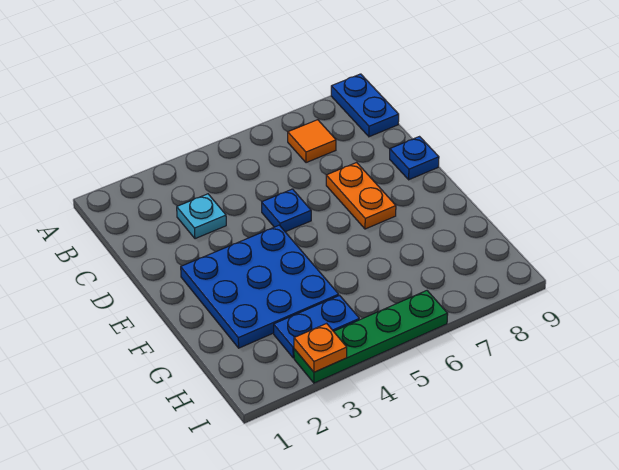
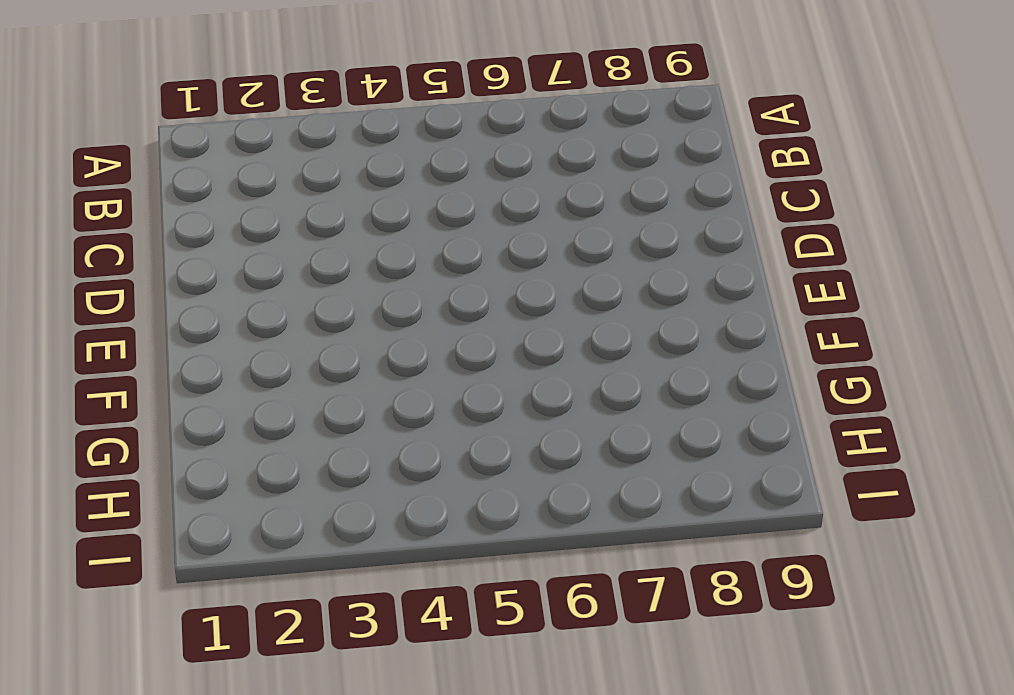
none -> blue 1x2 plate [331,74,399,137]
none -> orange 1x1 tile [288,120,336,163]

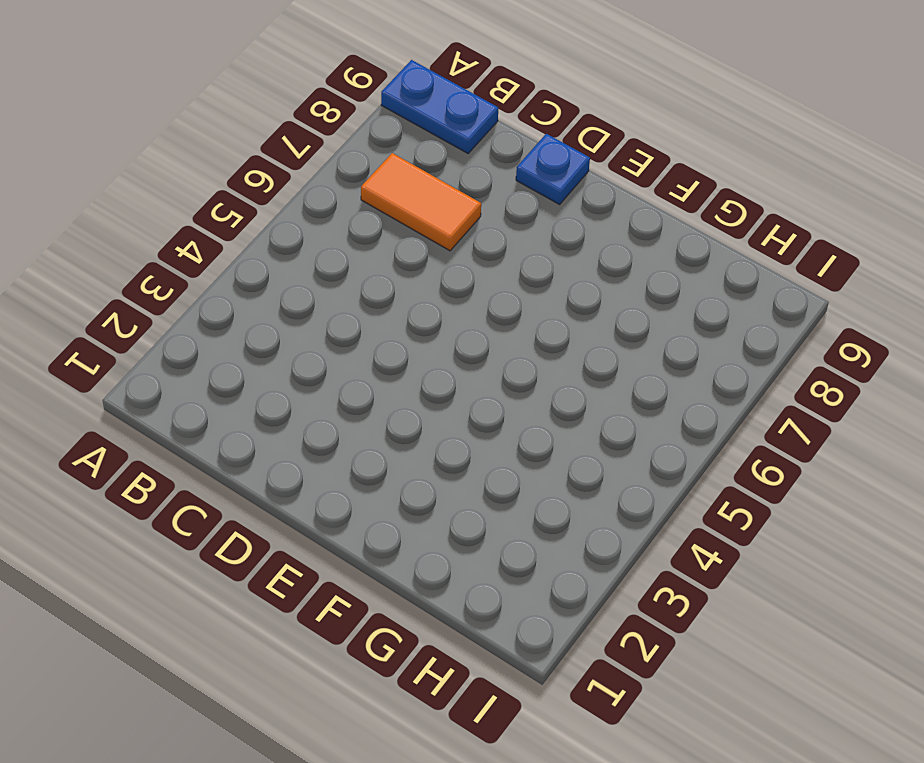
orange 1x2 tile [361,153,481,251] -> orange 1x1 tile [288,120,336,163]
none -> cyan 1x1 plate [177,194,226,239]
none -> blue 1x1 plate [262,189,311,232]

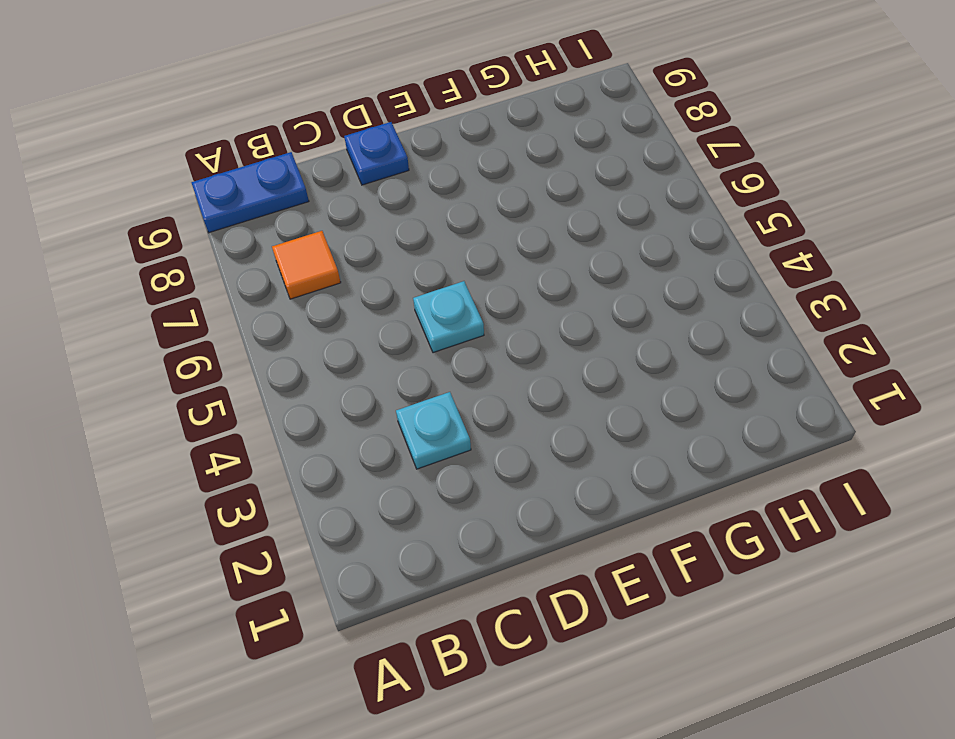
cyan 1x1 plate [413,281,484,353] -> blue 1x1 plate [262,189,311,232]
none -> orange 1x2 plate [326,163,396,229]
none -> blue 3x3 plate [181,225,339,348]

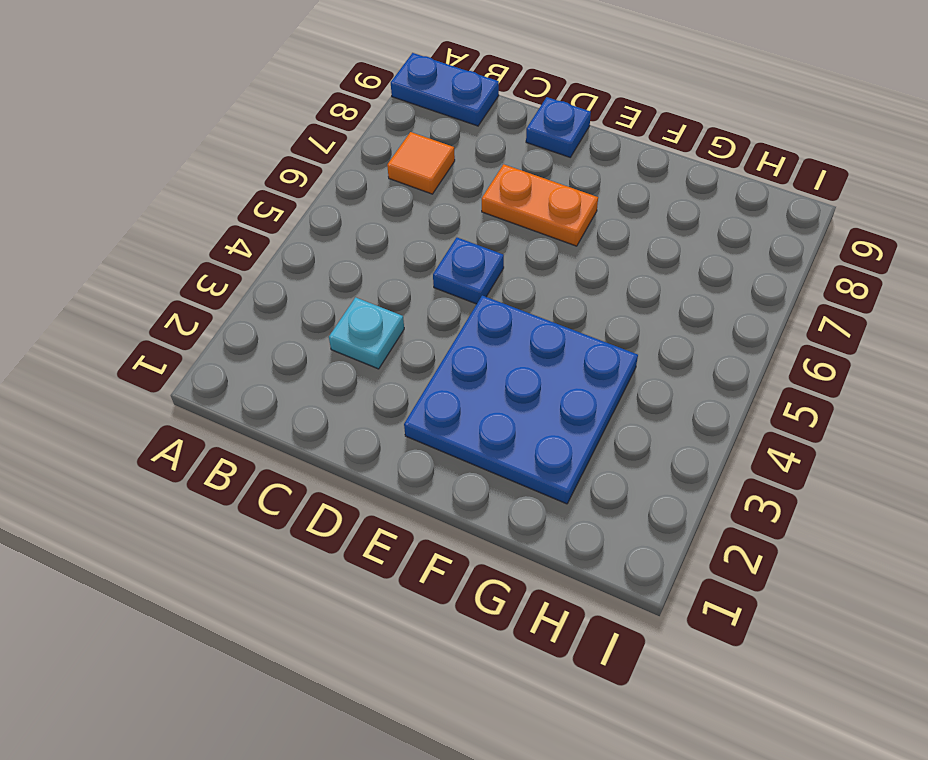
none -> blue 1x2 plate [274,295,359,358]
none -> green 1x4 plate [294,291,448,383]

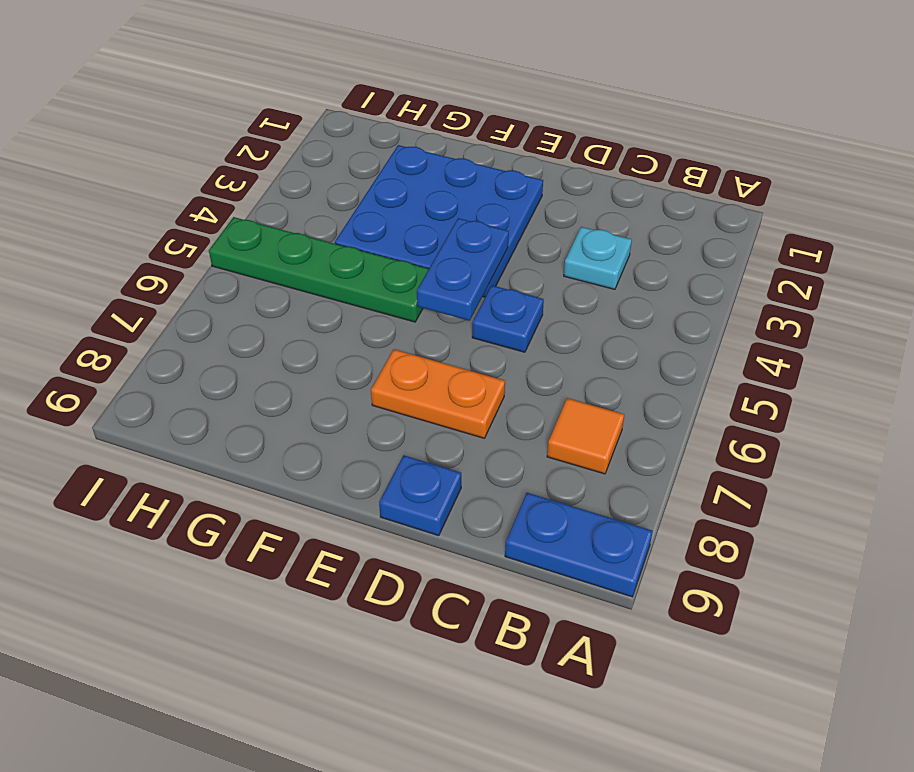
blue 1x2 plate [417,218,509,321] -> blue 1x2 plate moved to [274,295,359,358]
green 1x4 plate [209,217,429,322] -> green 1x4 plate turned to [294,291,448,383]
none -> orange 1x1 plate [294,323,347,372]

